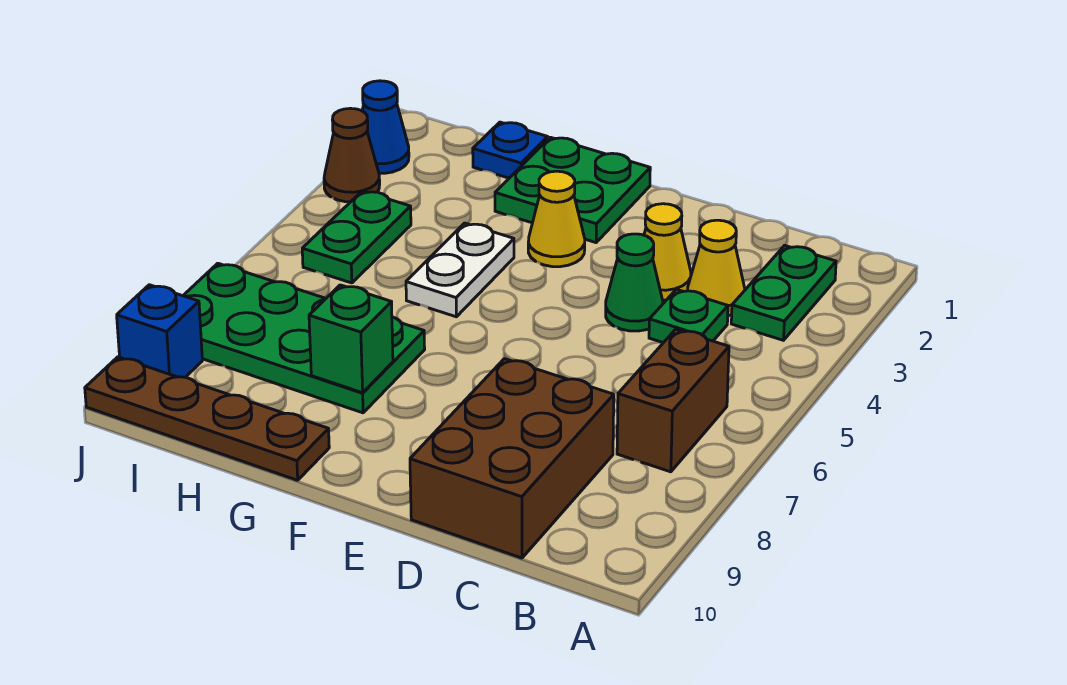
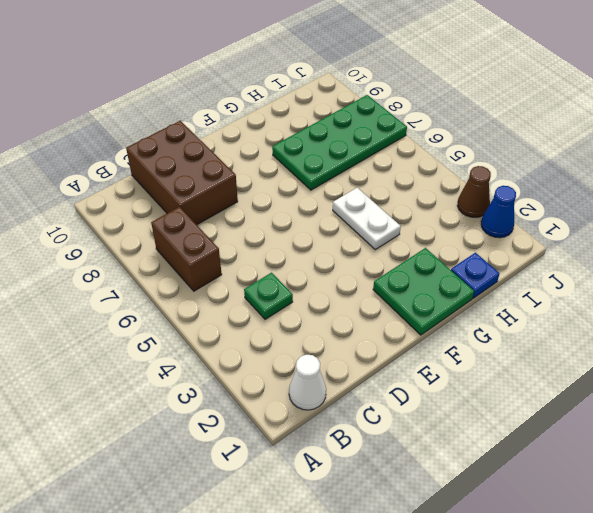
white 1x1 cone [289,354,326,410] -> none
none -> green 1x2 plate [731,245,836,340]
none -> yellow 1x1 cone [688,220,745,316]
none -> yellow 1x1 cone [644,204,691,300]

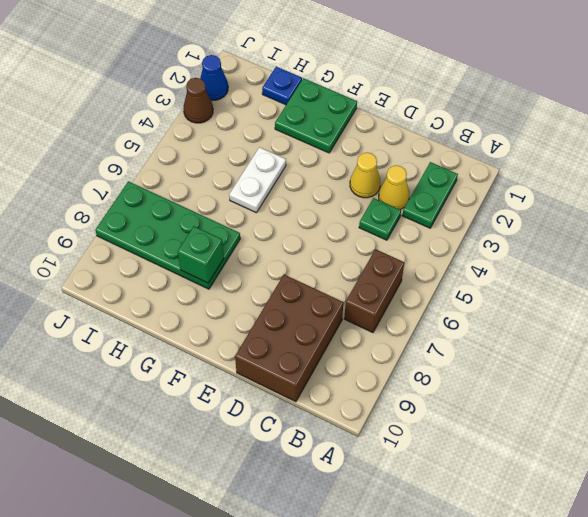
none -> green 1x1 cone [606,234,663,331]
none -> yellow 1x1 cone [528,171,585,267]
none -> brown 1x4 plate [85,357,329,480]

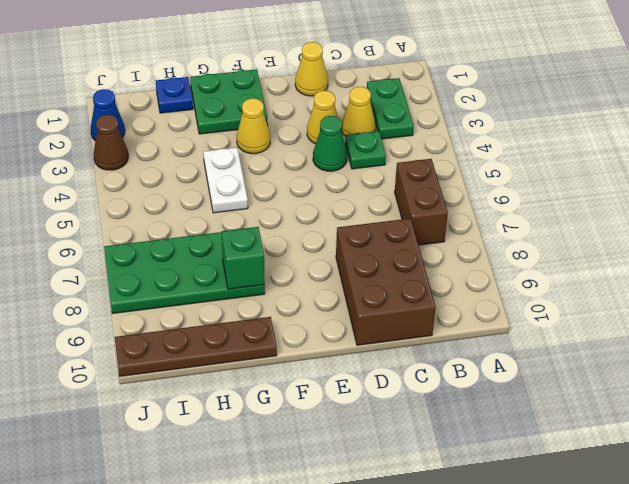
yellow 1x1 cone [295,42,328,96] -> none
none -> green 1x2 plate [302,191,411,283]
none -> blue 1x1 brick [117,285,202,377]

